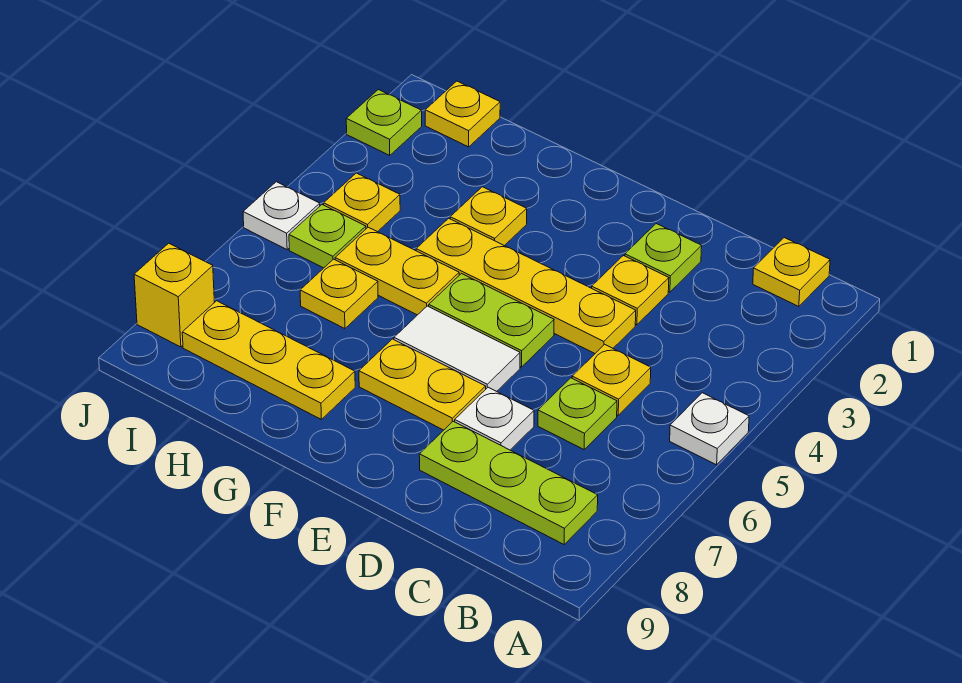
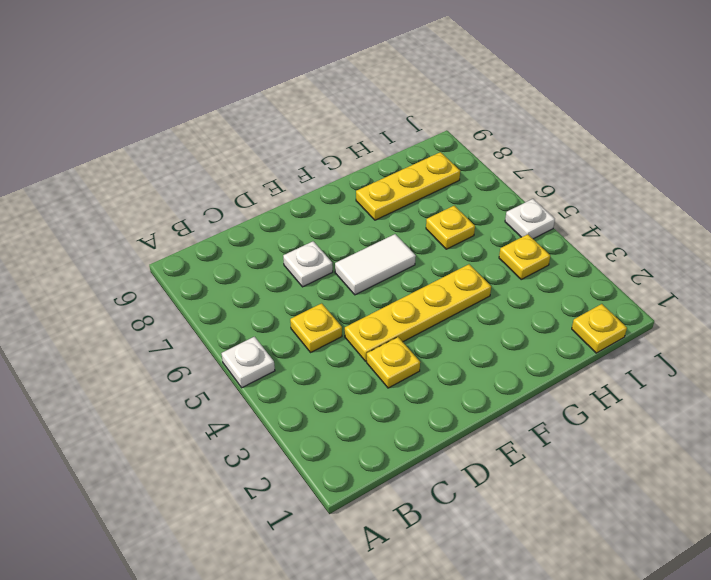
none -> yellow 1x1 plate [753,238,830,307]
none -> lime 1x3 plate [419,421,598,544]
none -> lime 1x1 plate [538,378,617,449]

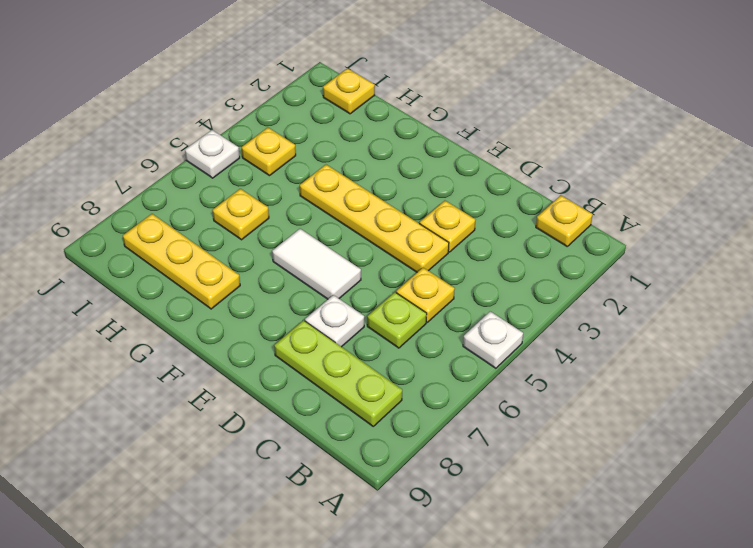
none -> lime 1x1 plate [625,224,702,292]
none -> lime 1x2 plate [429,274,554,367]
none -> yellow 1x2 plate [359,339,486,430]

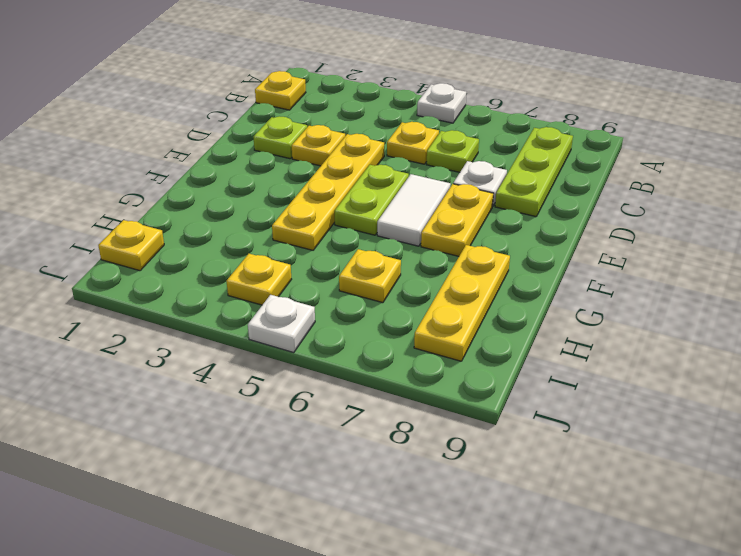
none -> yellow 1x1 plate [450,187,527,246]
none -> yellow 1x2 plate [335,227,459,315]
none -> lime 1x1 plate [289,205,366,268]

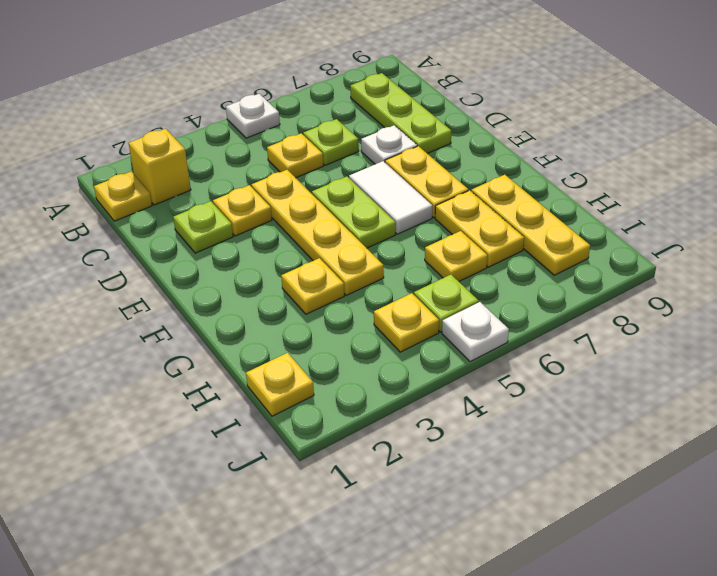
yellow 1x1 brick [128,129,191,205] -> yellow 1x1 brick moved to [134,243,214,347]
yellow 1x2 plate [435,190,524,267] -> yellow 1x2 plate moved to [335,227,459,315]
none -> lime 1x1 plate [346,90,422,156]

